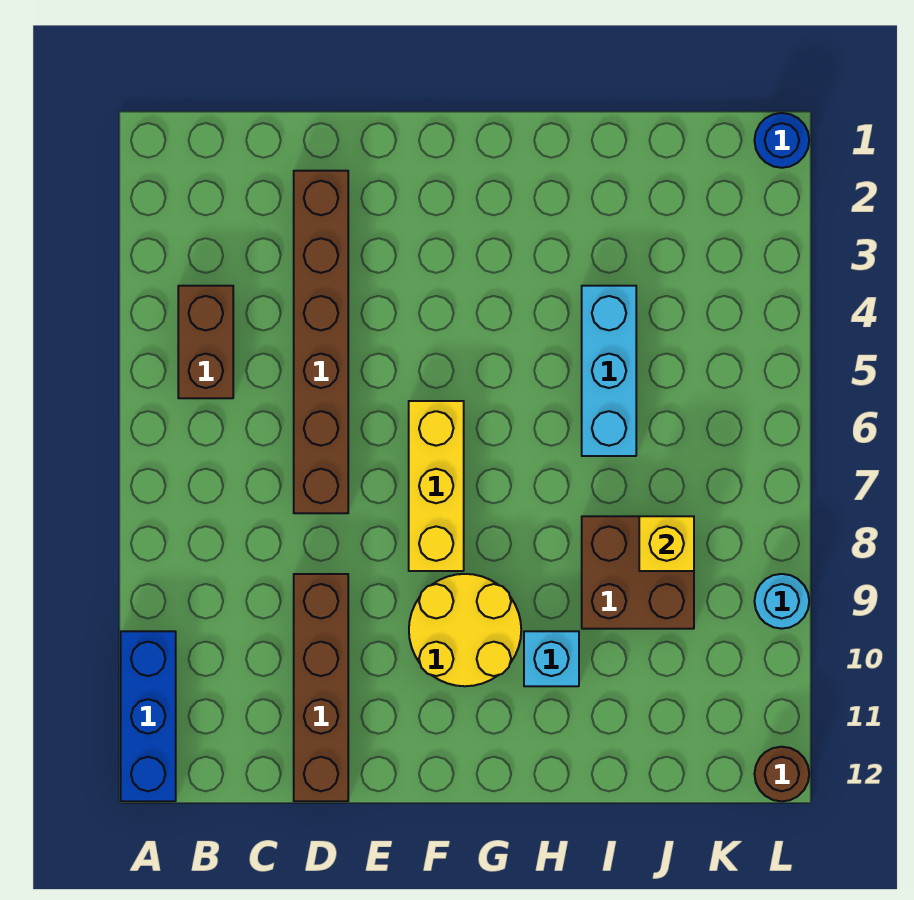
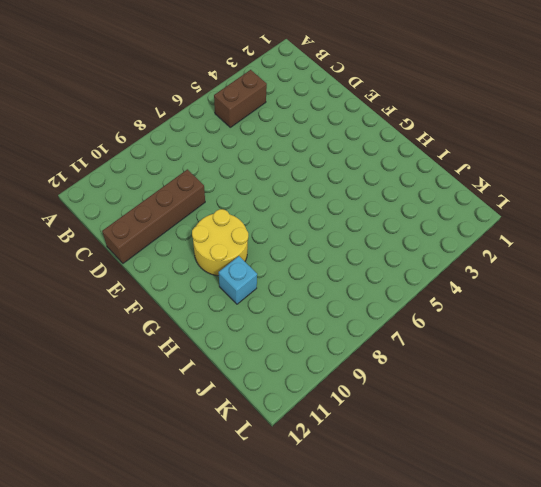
none -> blue 1x3 brick [121,631,176,801]
none -> brown 1x6 brick [294,171,348,513]
none -> yellow 1x3 brick [409,401,464,571]

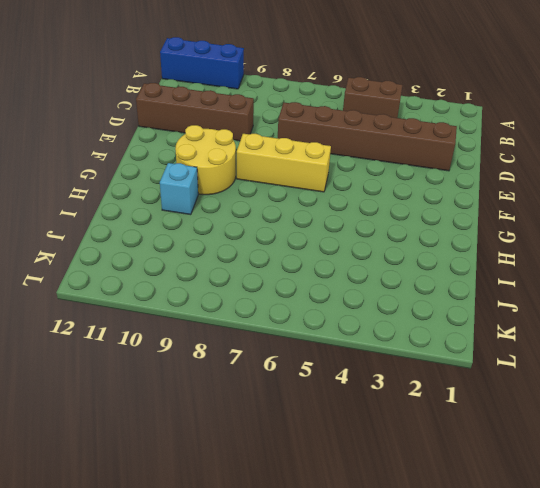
none -> cyan 1x3 brick [582,286,636,456]
none -> brown 2x2 brick [582,516,694,629]
none -> blue 1x1 round brick [755,113,809,168]

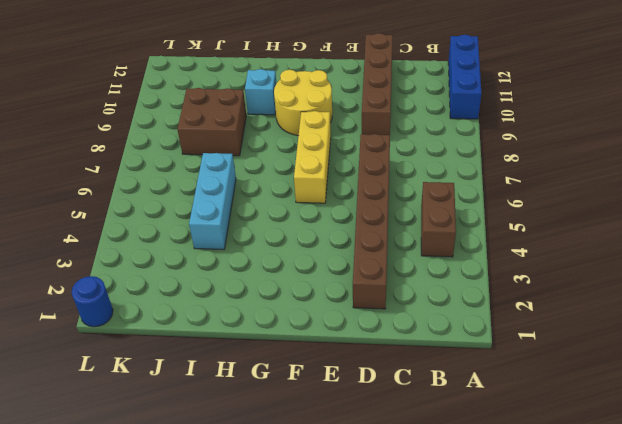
none -> cyan 1x1 round brick [754,574,809,629]
none -> brown 1x1 round brick [755,747,809,801]
none -> yellow 1x1 brick [639,516,694,571]

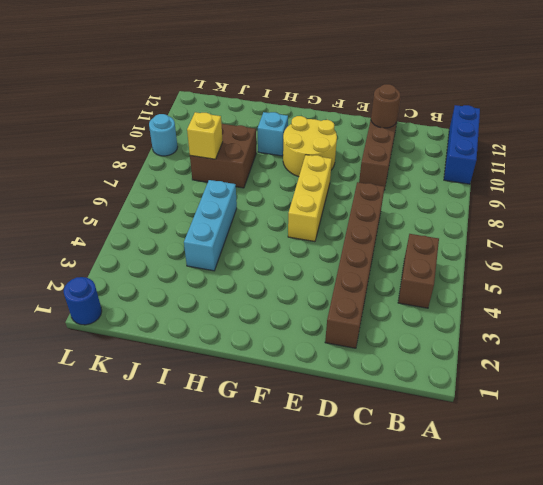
brown 1x1 round brick [371,84,400,128] -> brown 1x1 round brick moved to [755,747,809,801]

